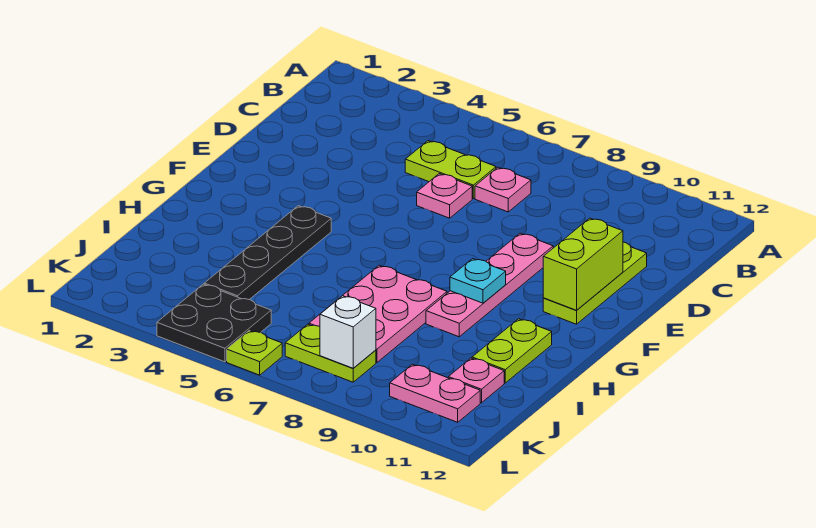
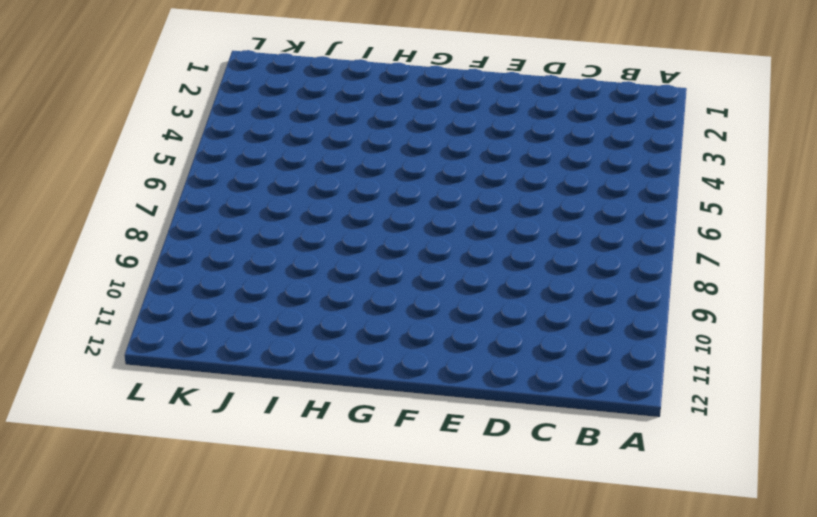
none -> lime 1x2 plate [405,141,496,198]
none -> pink 1x1 plate [475,167,531,212]
none -> pink 1x1 plate [417,174,472,218]

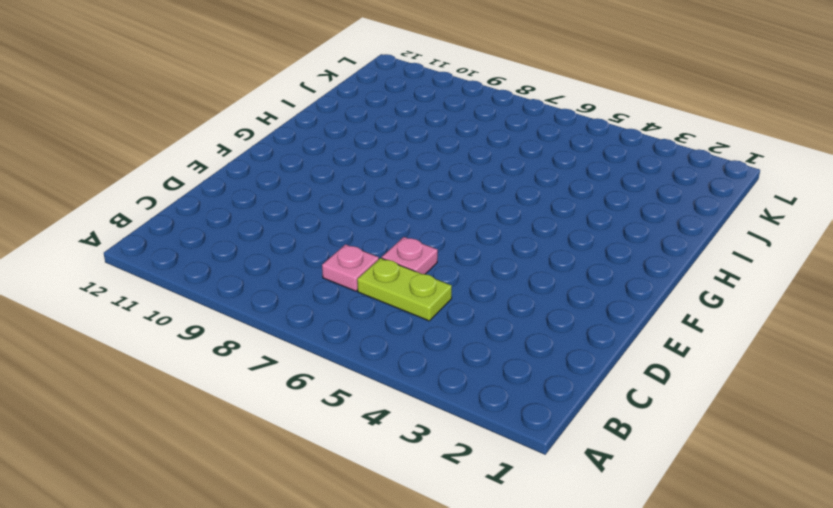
none -> lime 1x3 plate [543,242,647,324]
none -> pink 1x4 plate [426,233,553,337]
none -> black 1x4 plate [204,206,331,300]

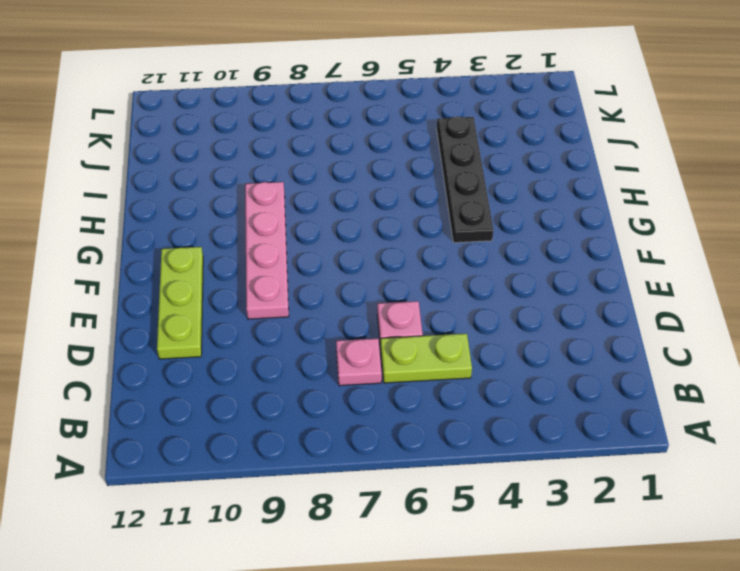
none -> pink 2x3 plate [309,265,447,363]
none -> lime 1x2 plate [472,319,552,383]
none -> pink 1x1 plate [448,358,504,403]

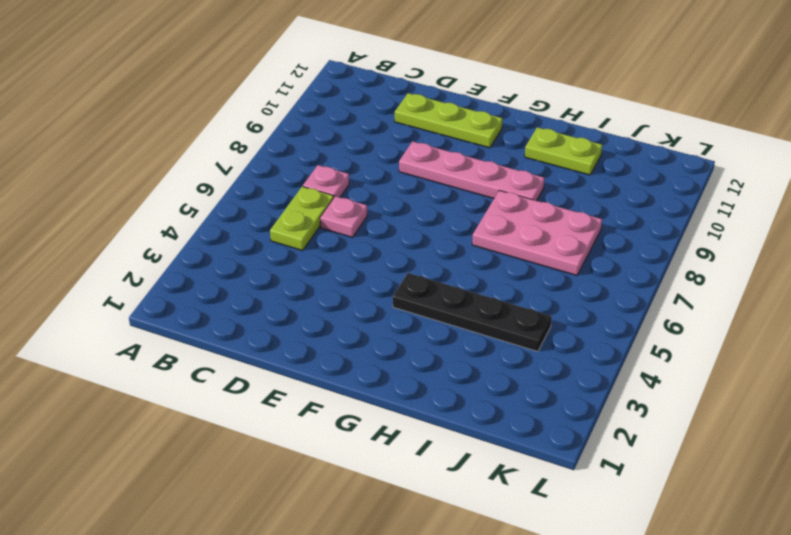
none -> pink 1x1 plate [448,358,504,403]
none -> black 2x2 plate [157,284,271,362]
none -> lime 1x2 plate [285,324,376,382]

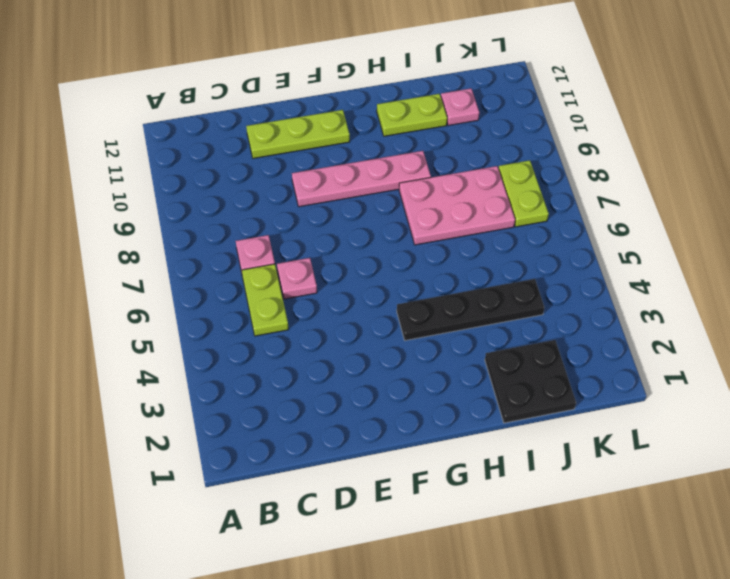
black 2x2 plate [485,340,576,423] -> black 2x2 plate moved to [157,284,271,362]
none -> pink 1x2 plate [390,364,480,422]
none -> lime 1x1 plate [227,331,282,375]
none -> lime 1x2 brick [543,218,623,310]

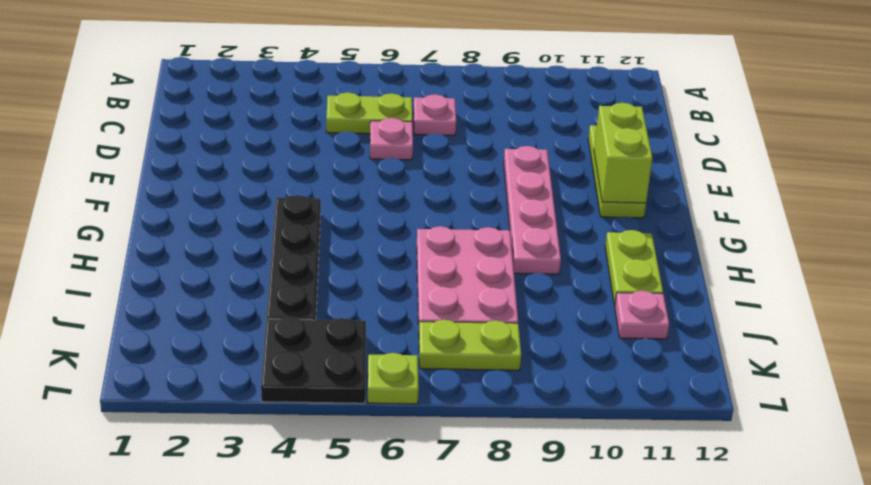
none -> pink 1x2 plate [390,364,480,422]
none -> cyan 1x1 plate [450,259,506,303]
none -> white 1x1 brick [320,296,376,368]

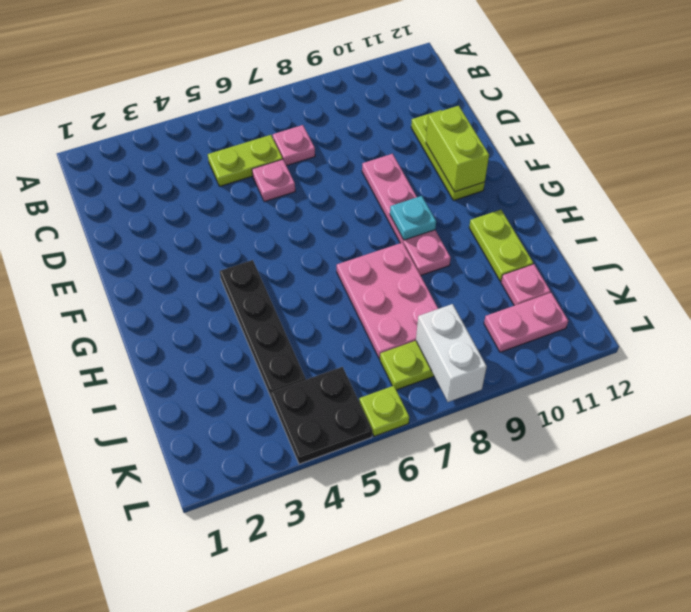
white 1x2 brick [416,304,487,402] -> white 1x1 brick [320,296,376,368]

